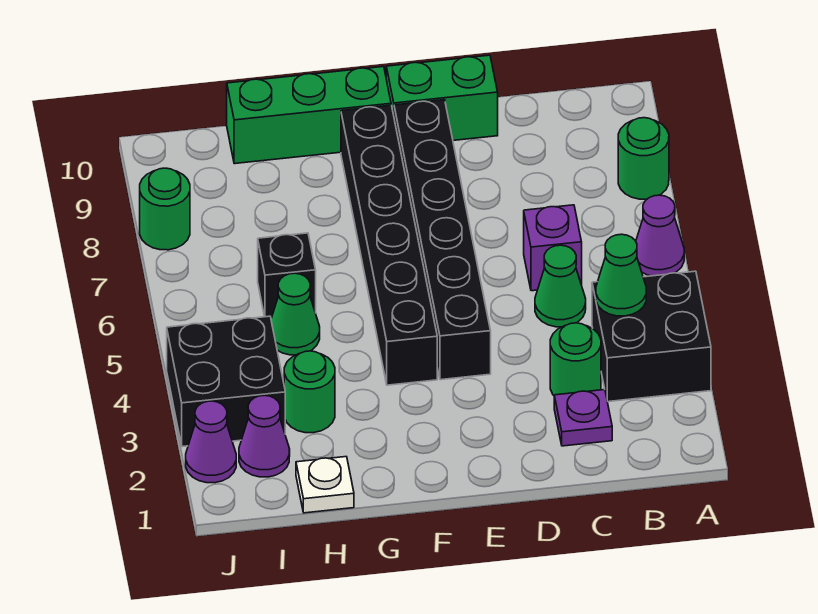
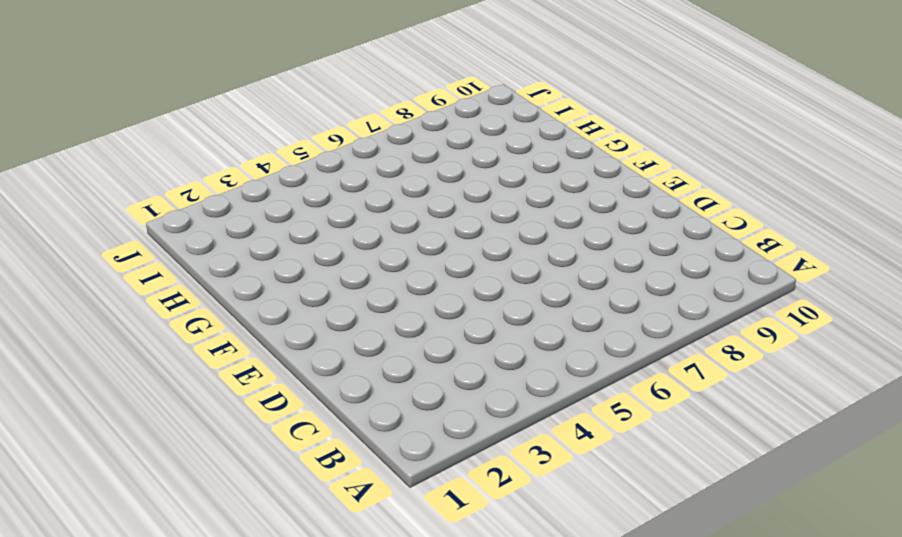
none -> black 2x2 brick [592,271,711,402]
none -> purple 1x1 cone [636,195,684,276]
none -> green 1x1 round brick [618,118,669,199]

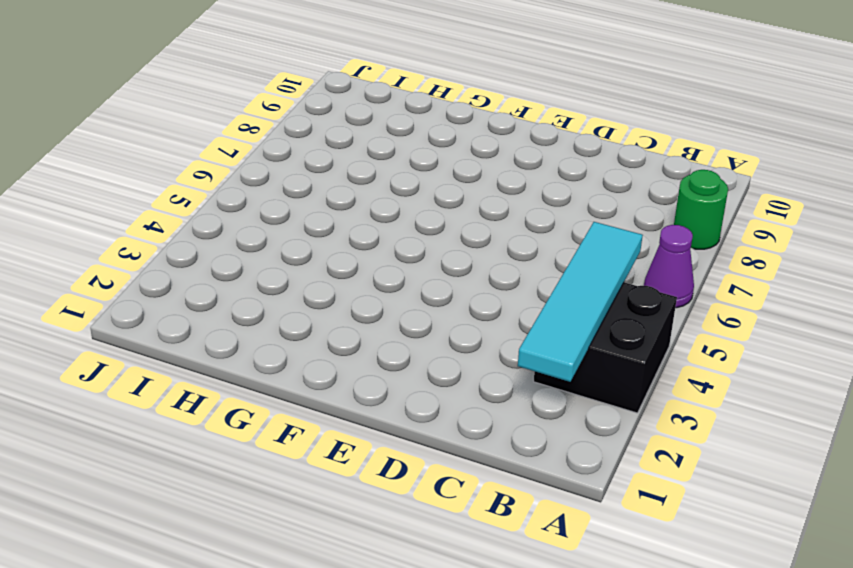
cyan 1x4 tile [518,222,643,382] -> green 1x1 cone [596,234,646,316]
none -> purple 1x1 plate [554,390,612,446]
none -> green 1x1 round brick [550,323,601,395]
none -> green 1x1 cone [535,245,586,327]

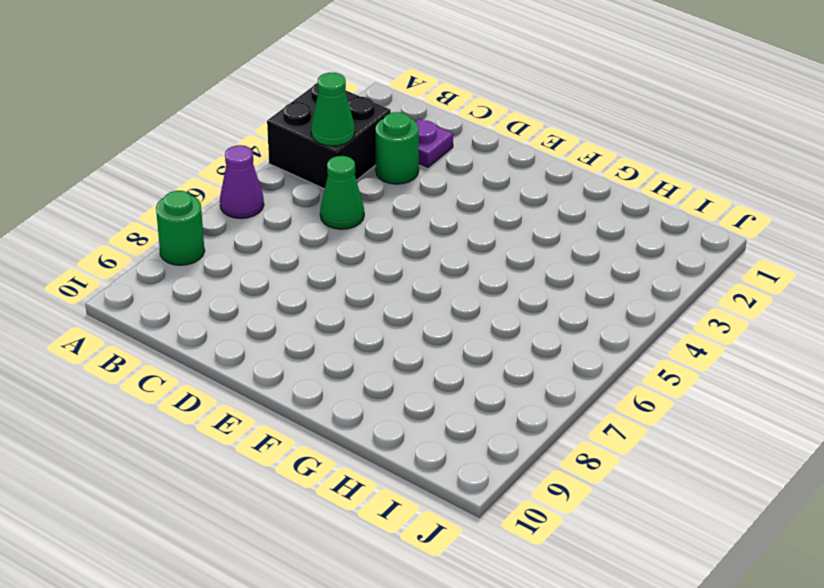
none -> purple 1x1 brick [524,205,582,291]
none -> green 1x2 brick [386,55,498,140]
none -> black 1x6 brick [394,100,491,380]

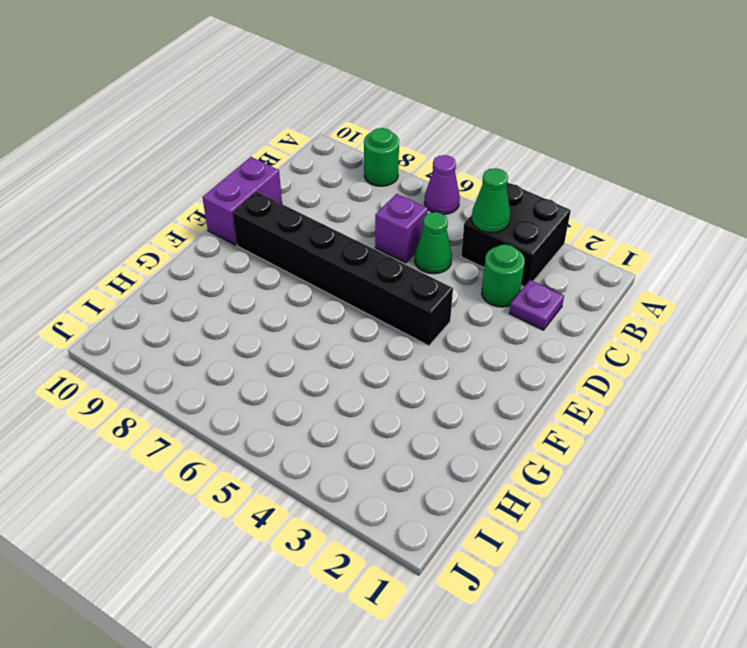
purple 1x2 brick [202,157,282,245] -> green 1x2 brick [386,55,498,140]
none -> black 1x6 brick [341,105,437,385]
none -> green 1x3 brick [227,66,391,164]
none -> white 1x1 plate [296,457,354,513]

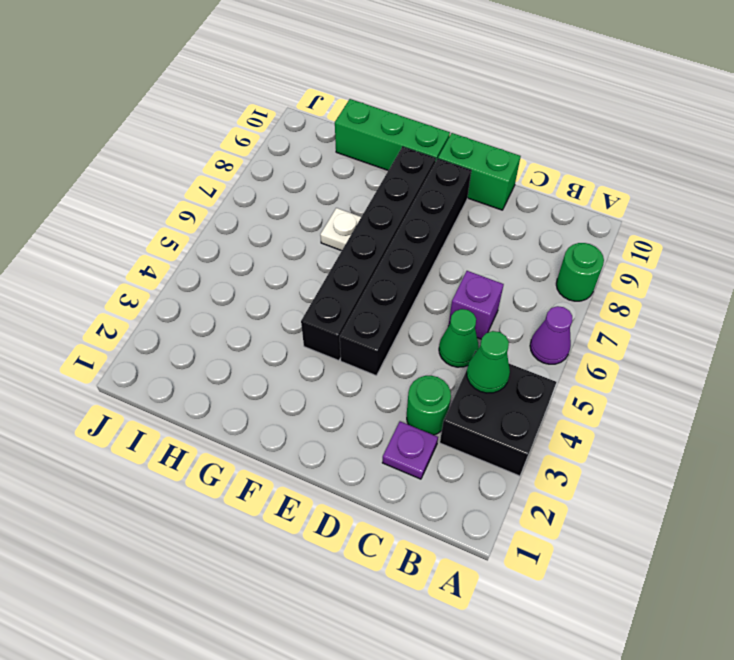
white 1x1 plate [320,208,361,251] -> white 1x1 plate moved to [296,457,354,513]
none -> green 1x1 round brick [284,351,335,433]
none -> green 1x1 cone [271,273,320,355]
none -> black 1x1 brick [258,233,316,318]

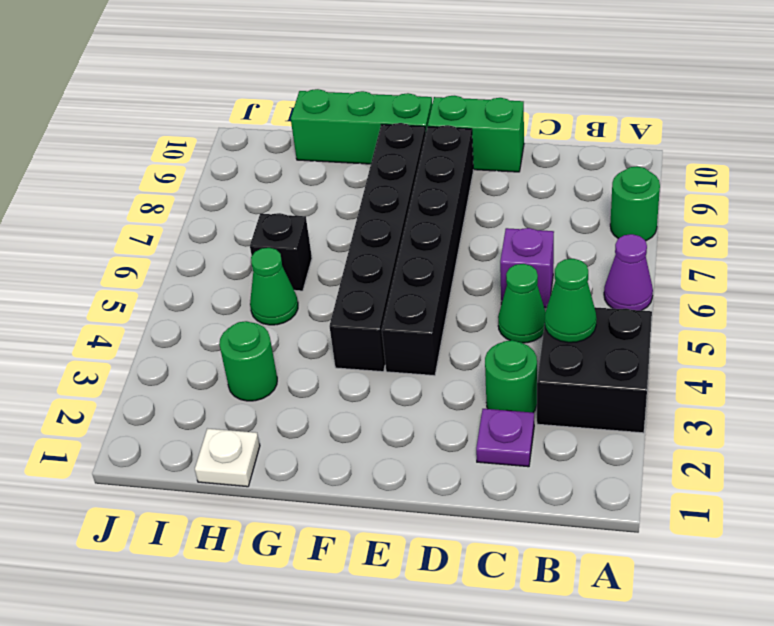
none -> purple 1x1 cone [239,395,290,477]
none -> black 2x2 brick [167,316,285,447]
none -> purple 1x1 cone [186,401,236,483]

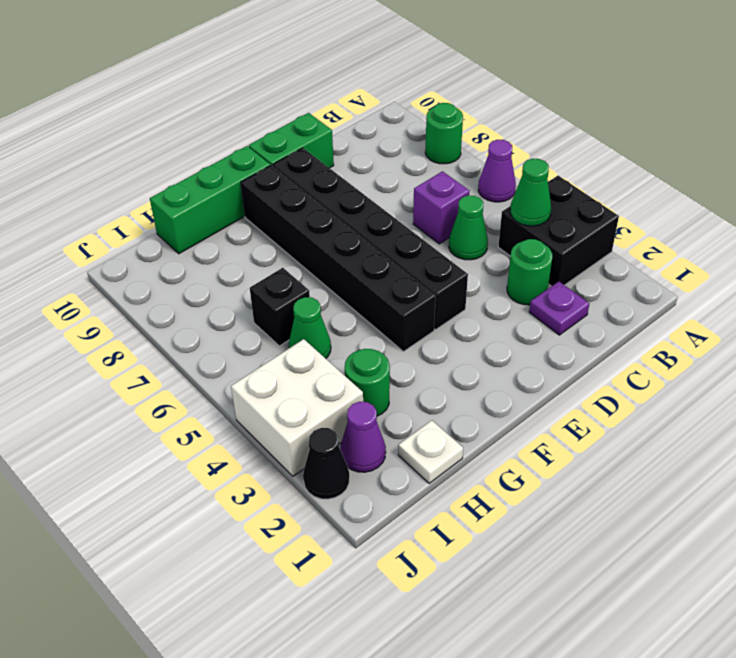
white 2x2 brick [231,339,363,476] -> black 2x2 brick [167,316,285,447]
black 1x1 cone [303,428,349,499] -> purple 1x1 cone [186,401,236,483]
none -> green 1x1 round brick [140,168,190,250]

